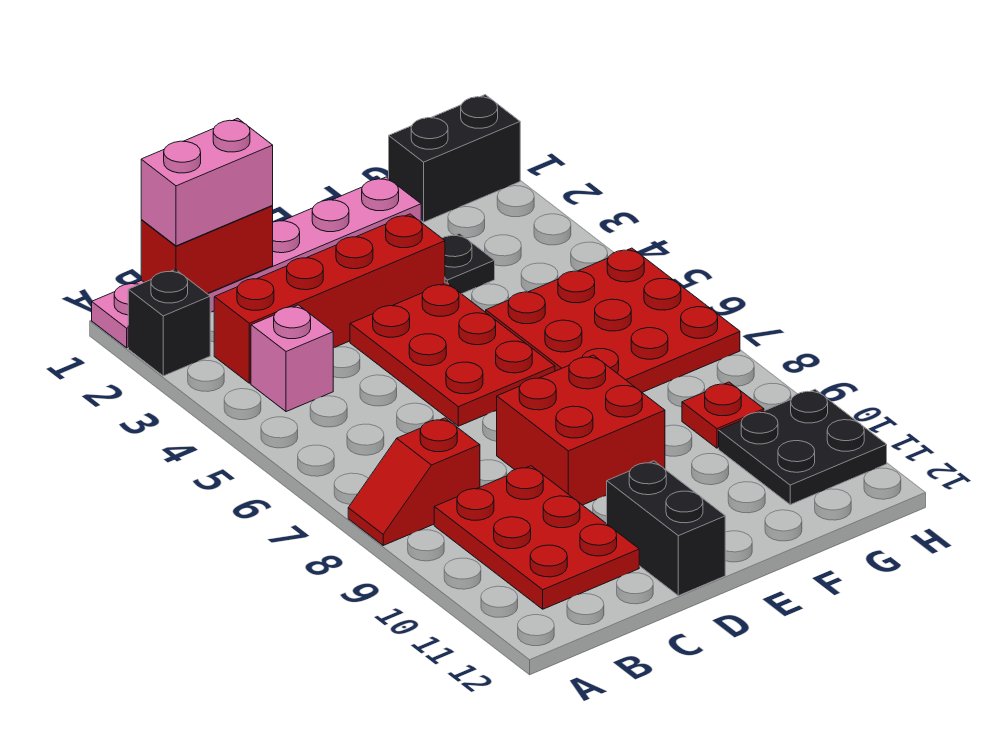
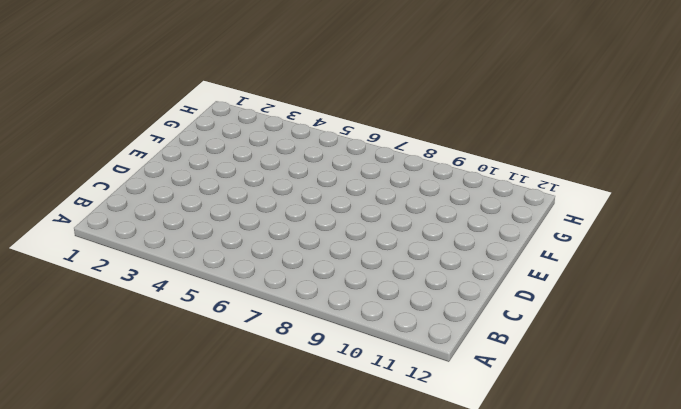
none -> pink 1x6 plate [92,177,421,348]
none -> black 1x1 brick [128,269,210,376]
none -> red 1x2 slope [348,418,480,545]

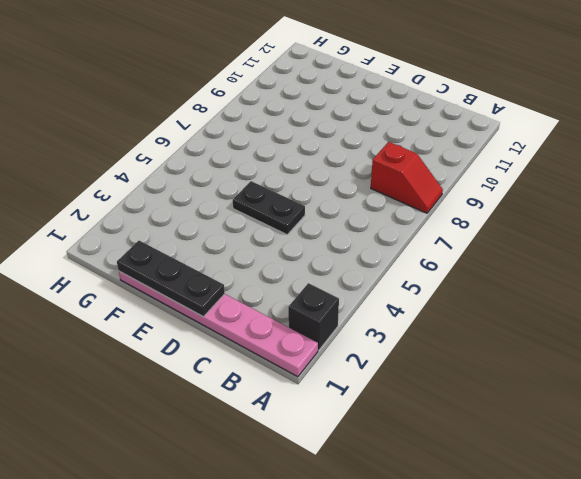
black 1x3 plate [117,241,225,317] -> none
black 1x2 plate [233,181,305,235] -> red 2x3 plate [350,283,555,426]
none -> red 1x4 brick [214,214,445,383]
none -> pink 1x1 brick [251,305,333,412]
none -> red 2x3 plate [434,466,639,609]

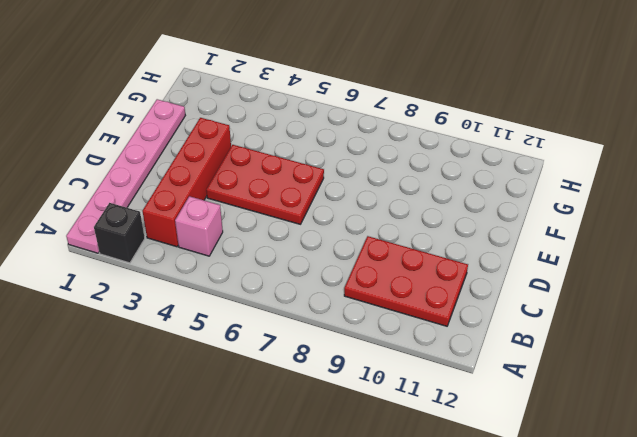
none -> red 1x2 slope [348,418,480,545]
none -> red 2x2 brick [497,355,665,505]
none -> black 1x2 brick [607,461,725,596]

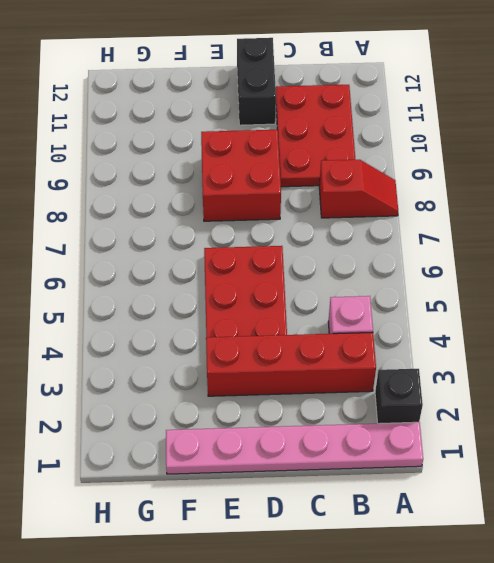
none -> black 1x1 plate [442,234,495,294]
none -> red 3x3 plate [486,248,740,392]
none -> black 1x2 brick [389,95,520,222]

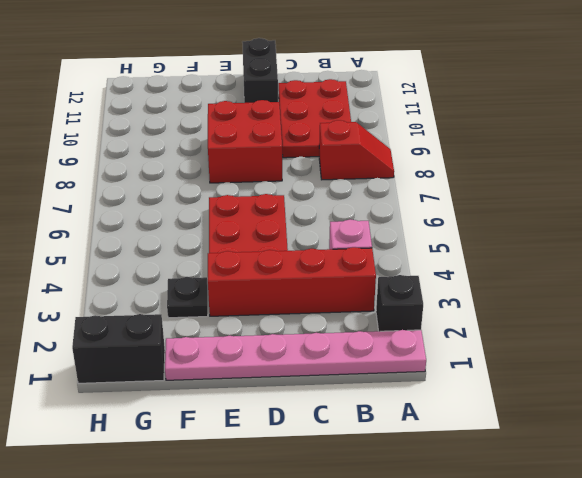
none -> red 3x3 plate [486,248,740,392]
none -> red 1x1 plate [682,382,764,448]
none -> black 2x2 plate [719,389,887,505]

